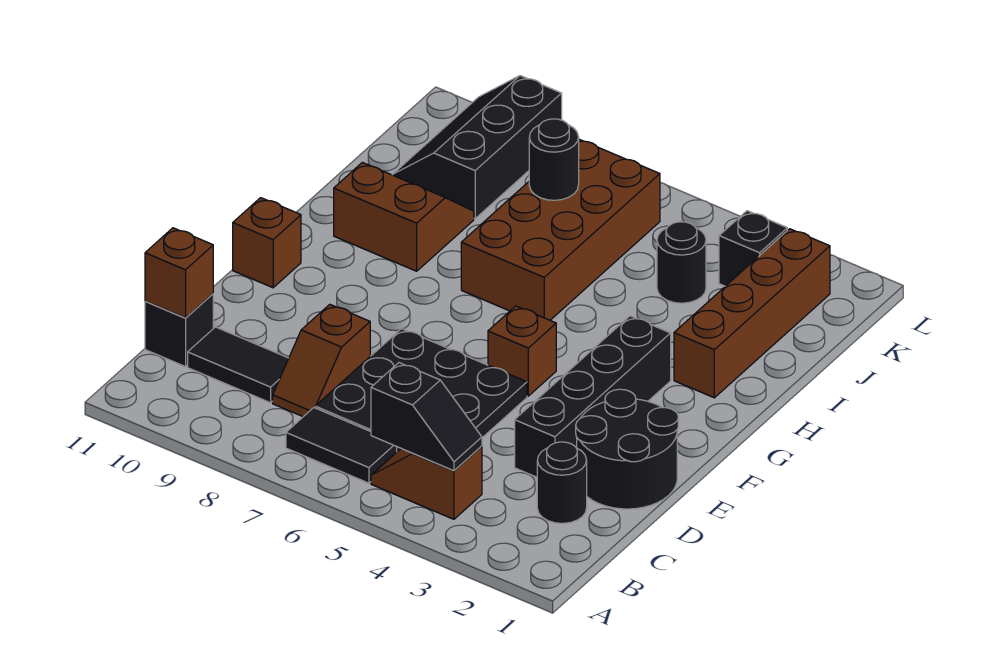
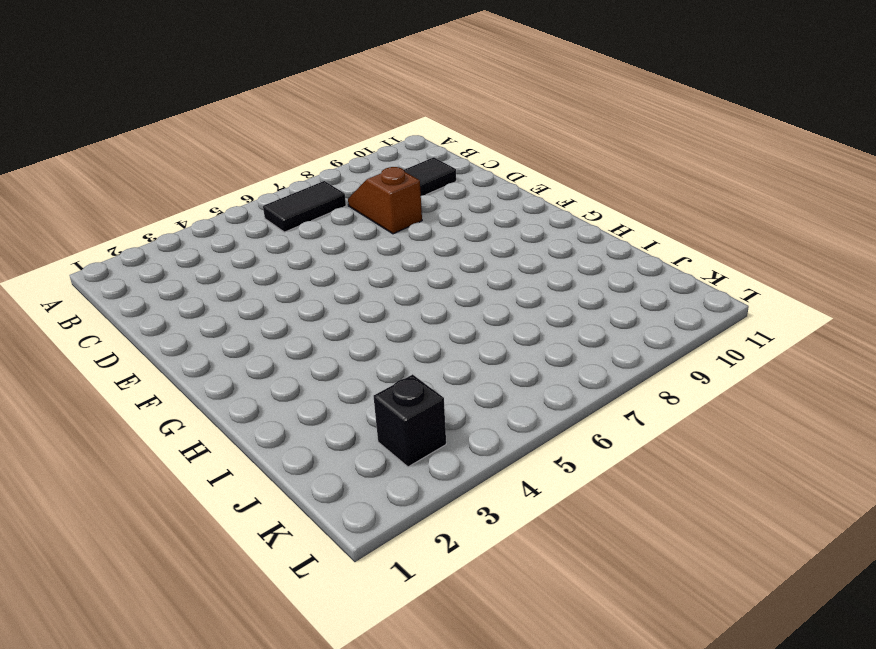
none -> brown 1x2 slope [371,446,482,519]
none -> black 1x1 round brick [537,442,587,523]
none -> black 3x3 plate [315,329,527,452]

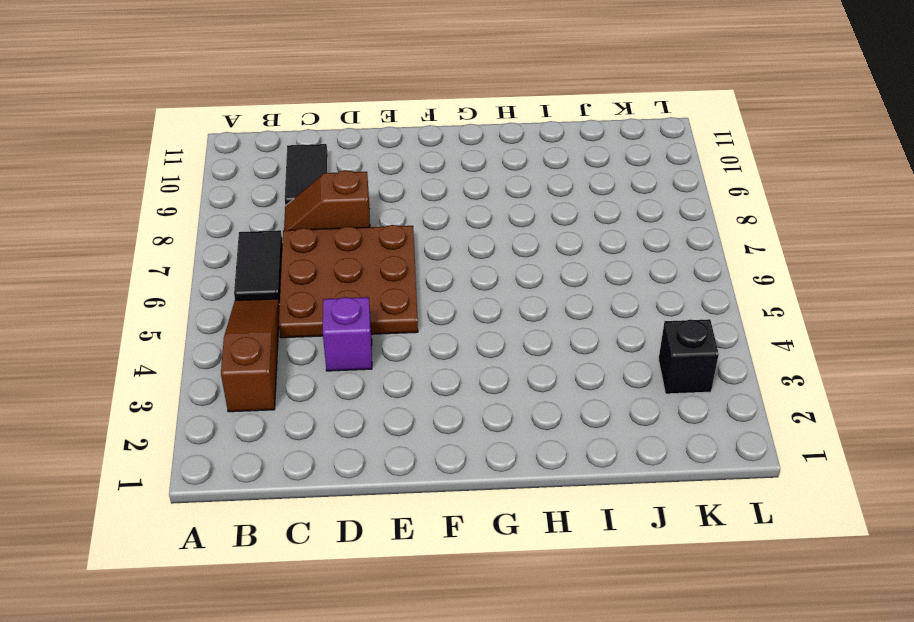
brown 1x3 slope [221,299,280,412] -> brown 1x2 slope [371,446,482,519]
brown 3x3 plate [279,225,418,338] -> black 3x3 plate [315,329,527,452]
purple 1x1 brick [323,297,372,371] -> none
none -> black 1x1 round brick [537,442,587,523]
none -> black 1x1 brick [145,294,213,367]
none -> black 2x2 round brick [576,389,678,509]

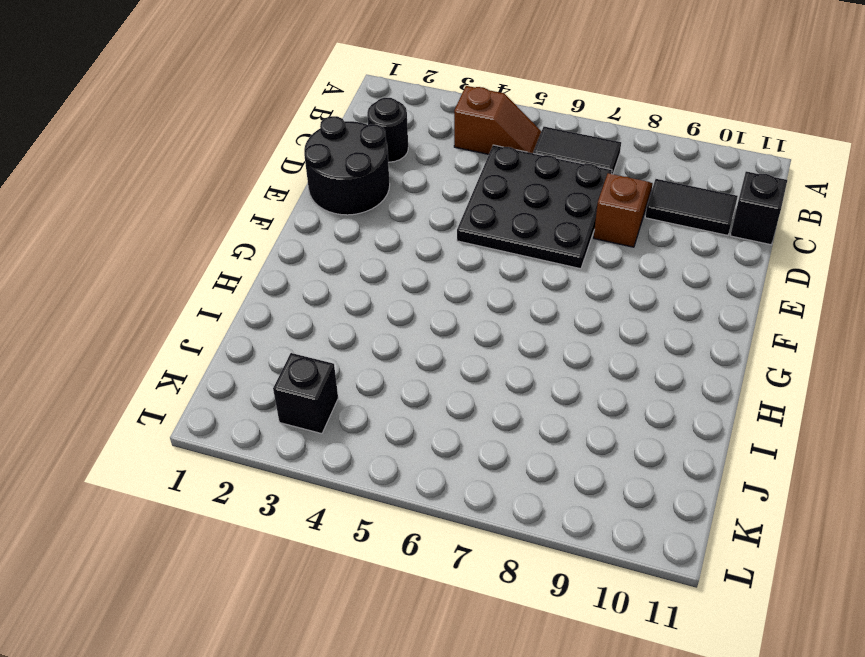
none -> black 1x4 brick [515,316,671,477]
none -> brown 1x1 brick [488,306,556,396]
none -> brown 1x1 brick [233,198,301,288]

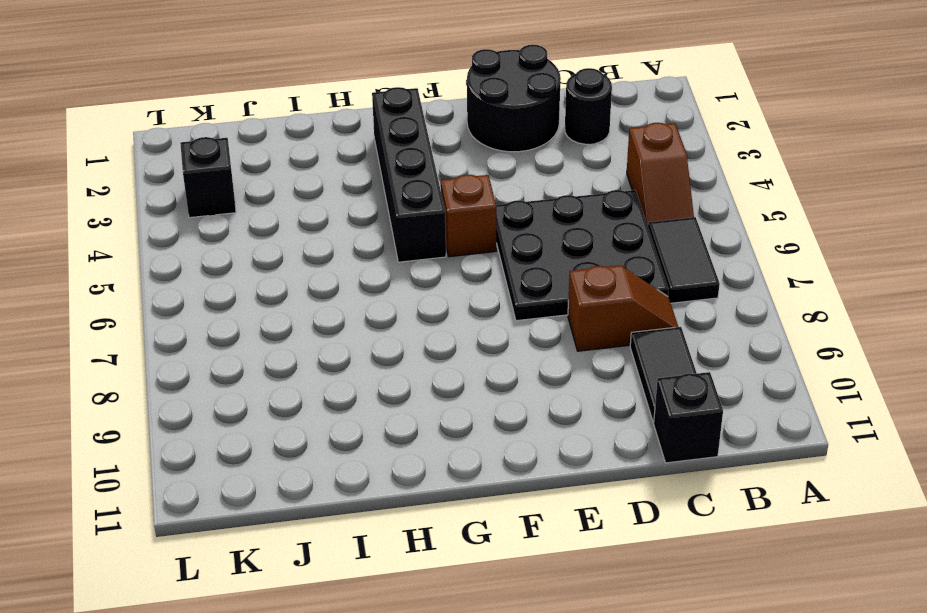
black 1x4 brick [372,87,446,262] -> black 1x4 brick turned to [515,316,671,477]
none -> brown 1x1 brick [233,198,301,288]
none -> brown 1x4 brick [674,229,830,398]
none -> brown 2x4 brick [461,139,660,320]

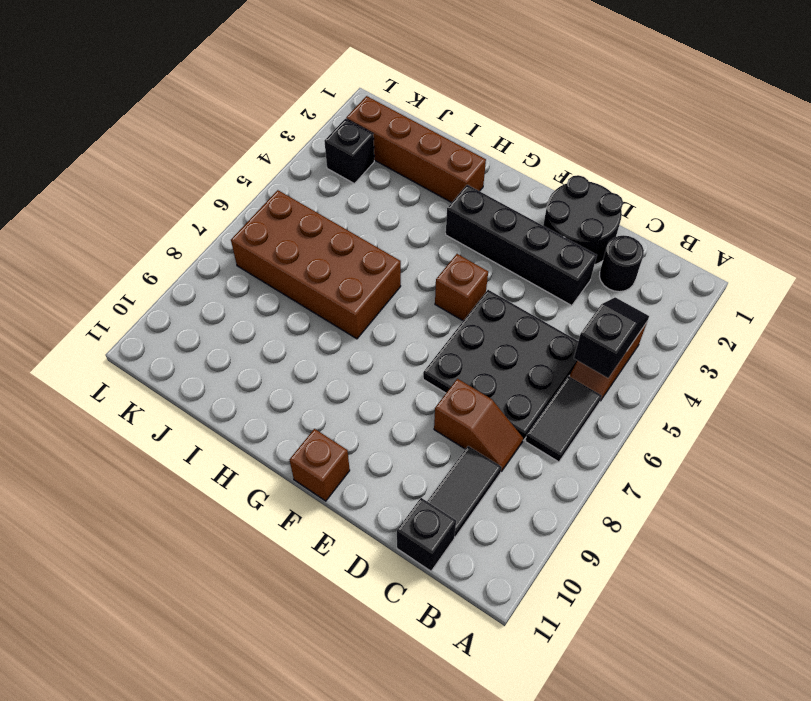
none -> brown 2x2 slope [334,162,474,271]
none -> black 1x1 round brick [657,222,706,303]
none -> black 2x3 slope [393,76,562,219]

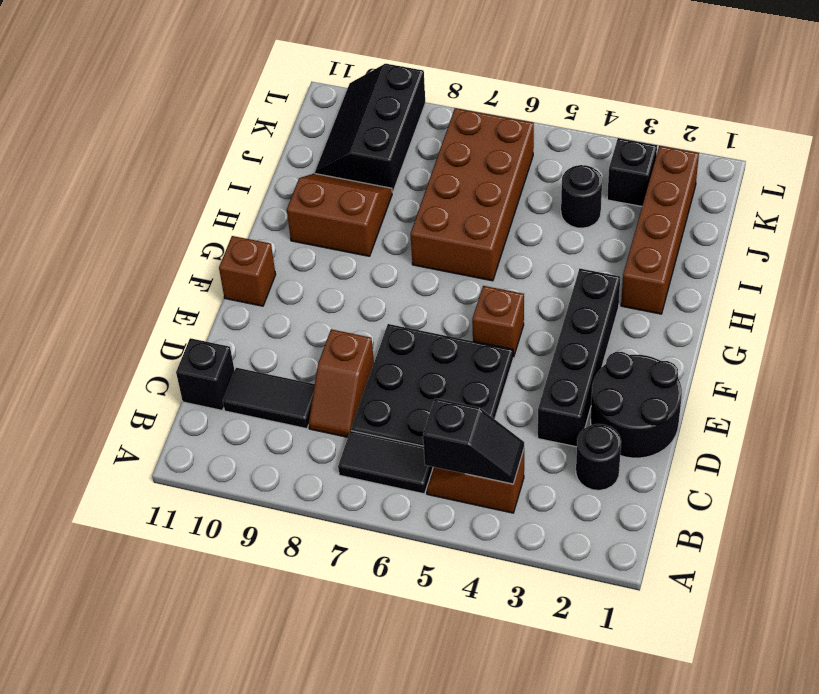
none -> brown 1x1 brick [145,228,213,318]
none -> black 1x1 round brick [529,119,579,200]

